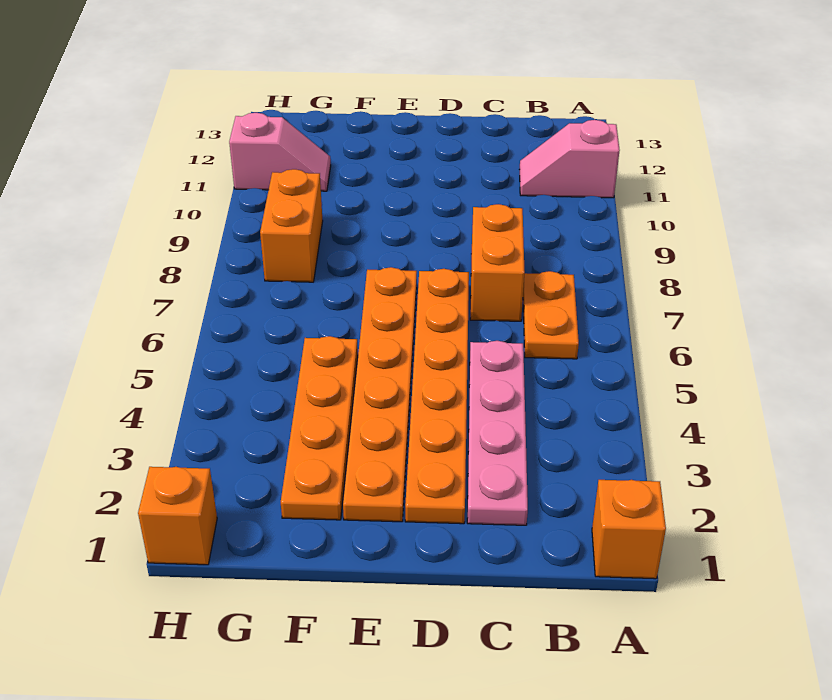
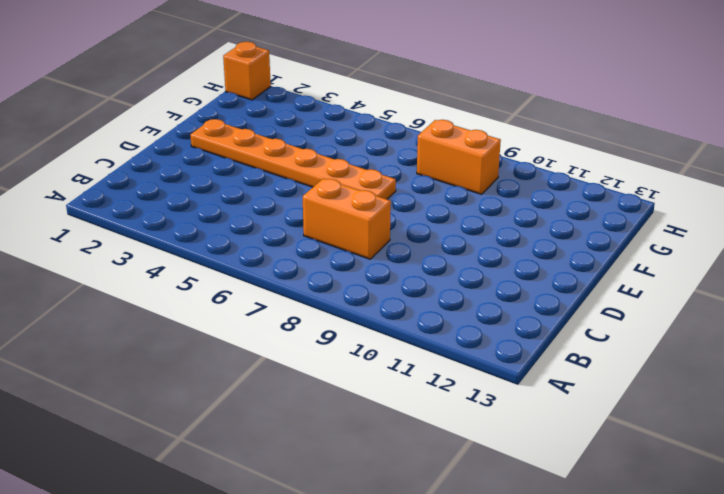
none -> orange 1x1 brick [592,480,666,579]
none -> pink 1x2 slope [520,120,620,198]

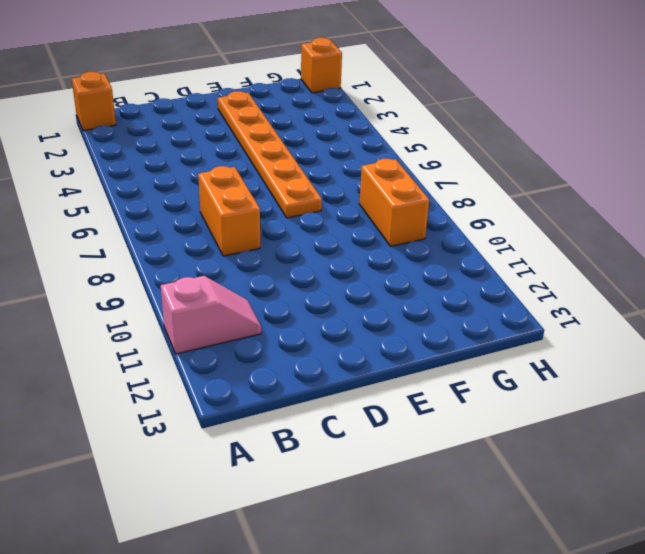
none -> orange 1x2 plate [523,271,579,359]
none -> pink 1x4 plate [467,341,528,525]

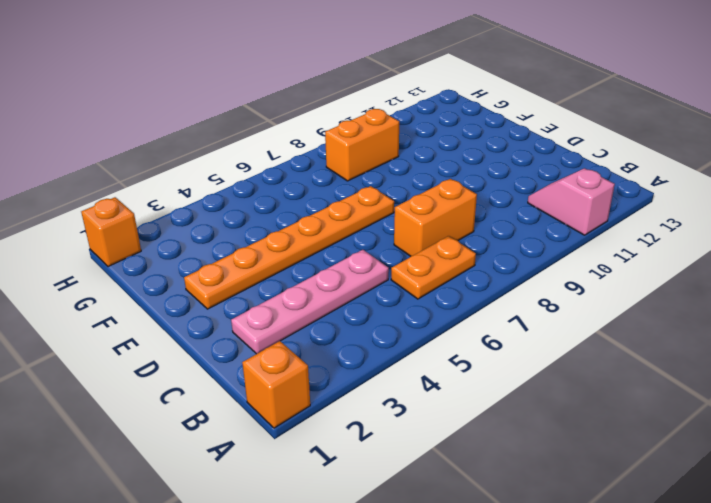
none -> orange 1x6 plate [405,269,469,524]
none -> orange 1x4 plate [281,336,358,520]

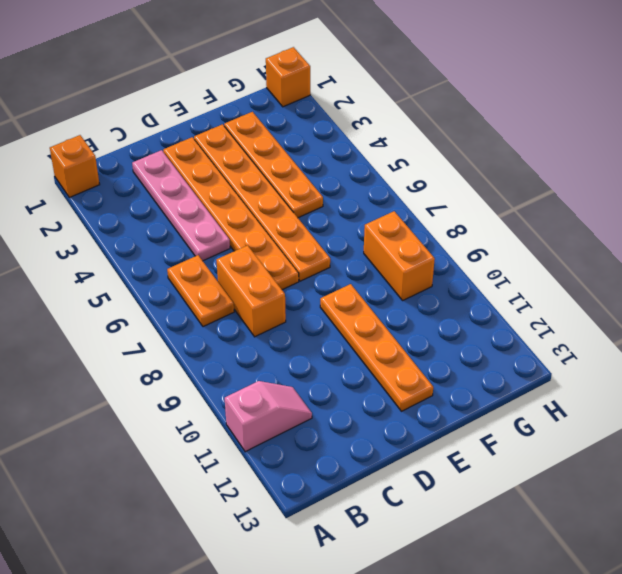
orange 1x4 plate [320,284,433,411] -> none
none -> pink 1x2 slope [229,113,331,191]

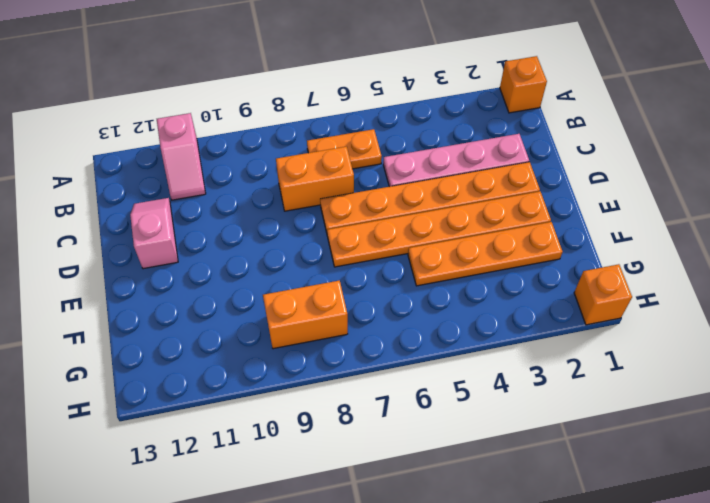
pink 1x2 slope [130,198,178,269] -> pink 1x2 slope moved to [229,113,331,191]

